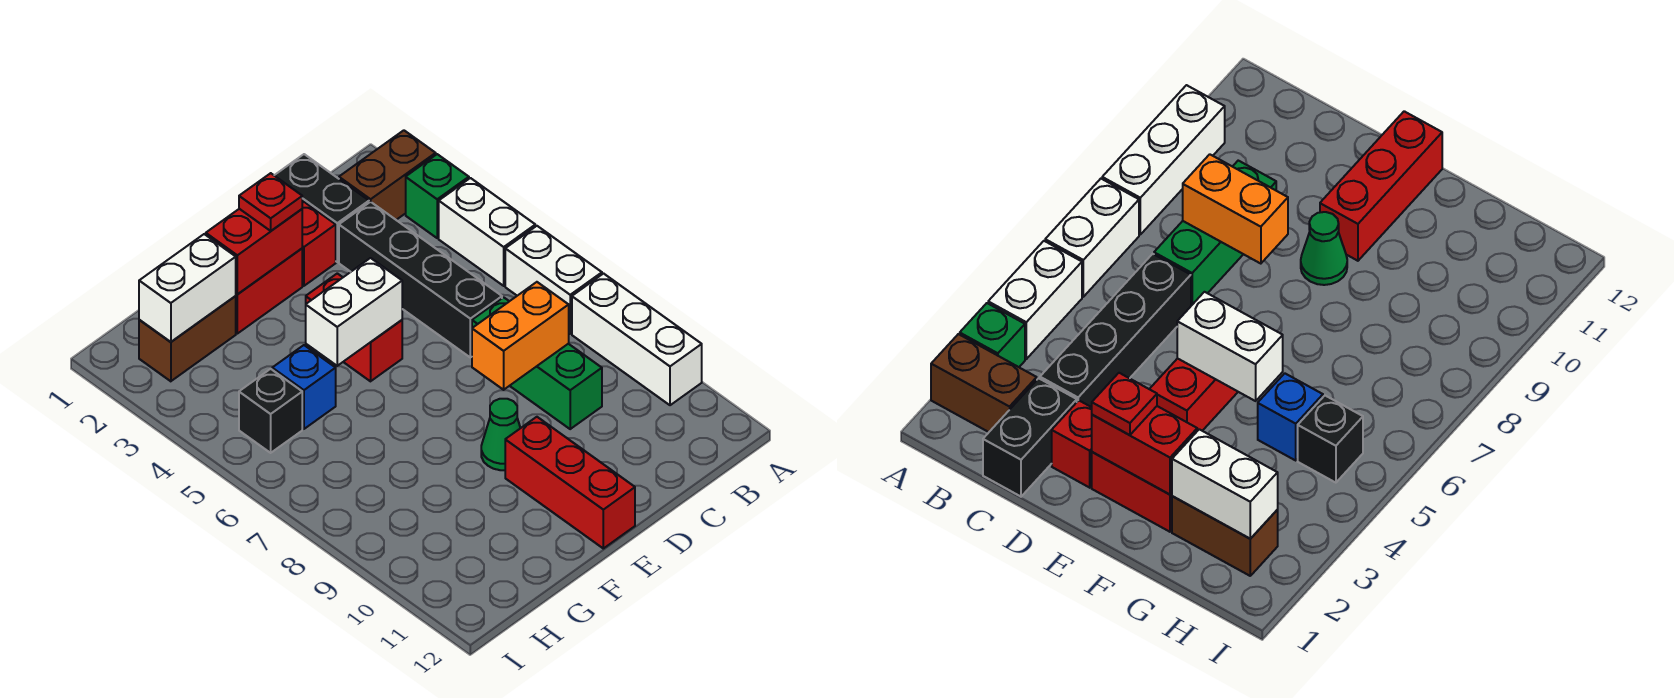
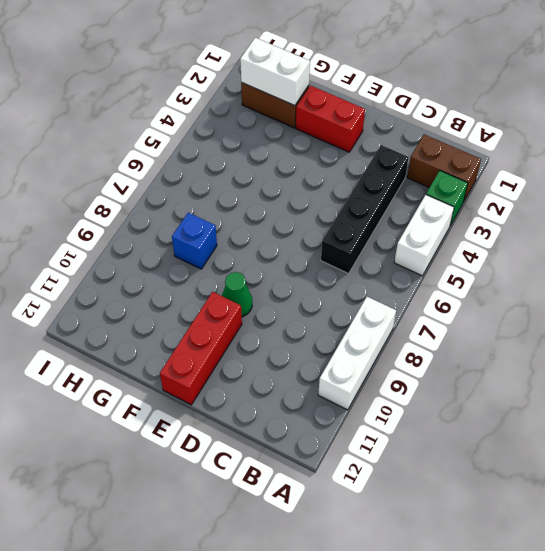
blue 1x1 brick [172,213,217,269] -> blue 1x1 brick moved to [272,345,336,429]
none -> white 1x2 brick [505,226,602,334]
none -> black 1x2 brick [274,154,369,262]
none -> green 1x3 brick [472,297,602,429]

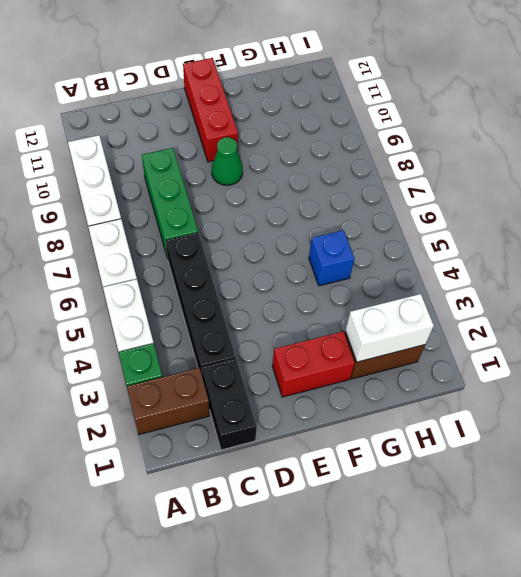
none -> red 1x1 brick [302,202,336,286]
none -> red 1x2 brick [306,273,402,381]
none -> black 1x1 brick [239,369,302,453]

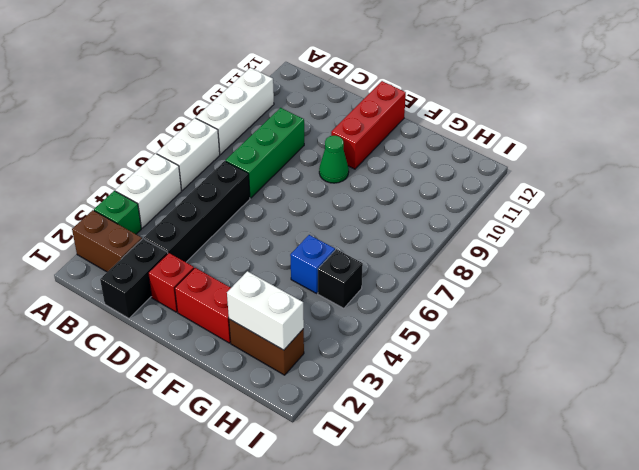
none -> red 1x2 brick [306,273,402,381]
none -> orange 1x2 brick [472,282,569,390]
none -> red 1x2 brick [206,209,302,294]

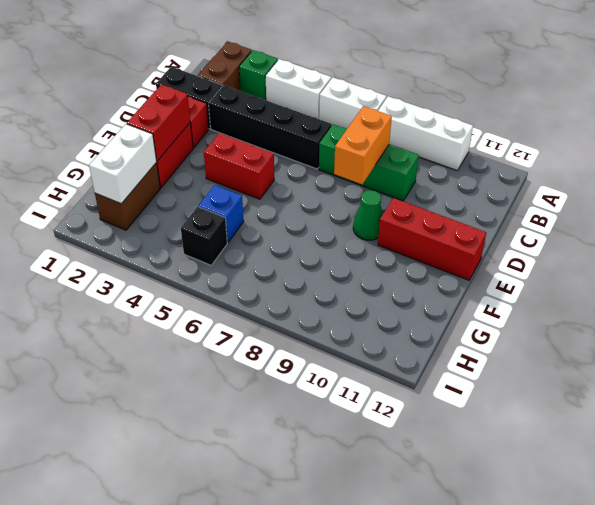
none -> white 1x2 brick [306,258,402,366]
none -> red 1x1 plate [239,173,302,231]

